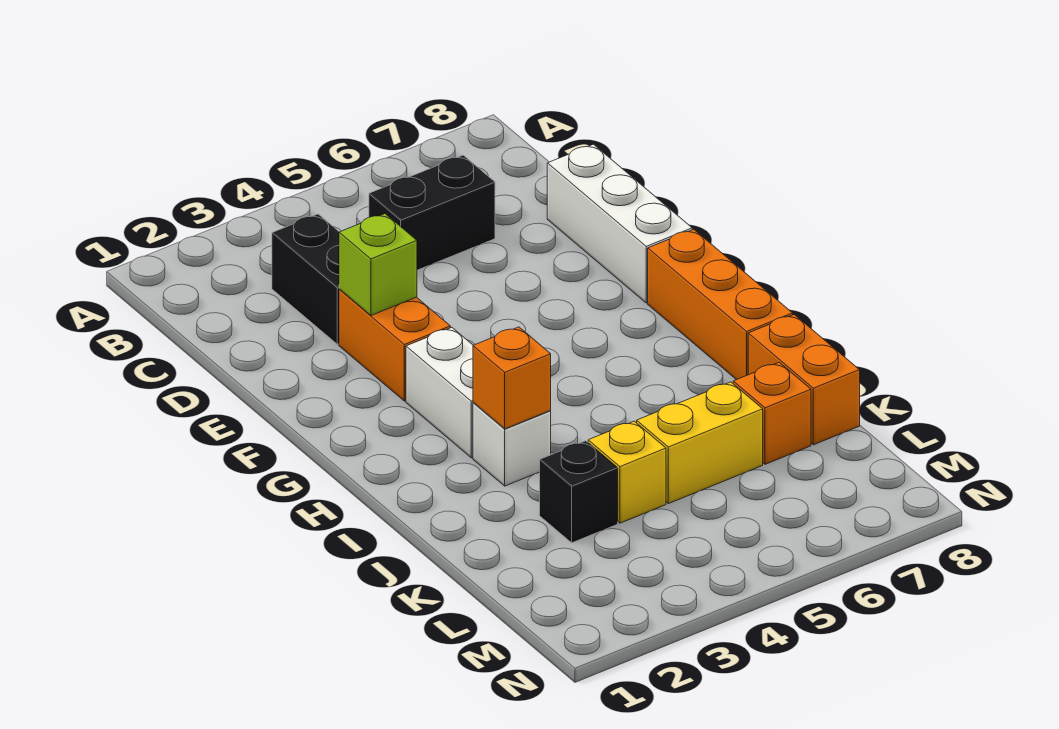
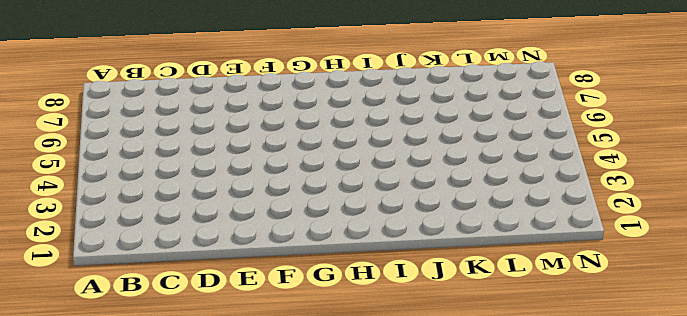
none -> black 1x2 brick [272,214,339,344]
none -> black 1x2 brick [369,155,495,270]
none -> white 1x3 brick [547,144,692,303]

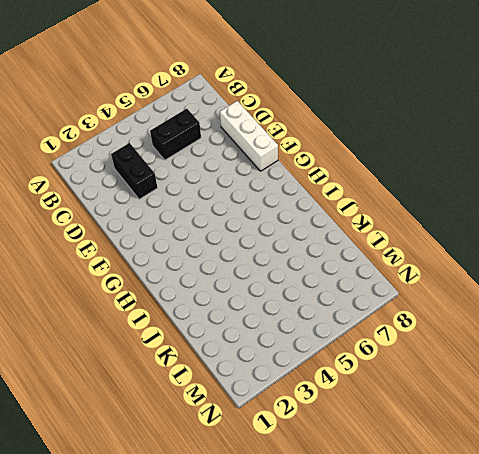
none -> orange 1x2 brick [339,289,450,401]
none -> white 1x2 brick [406,328,473,458]
none -> orange 1x3 brick [648,229,793,380]

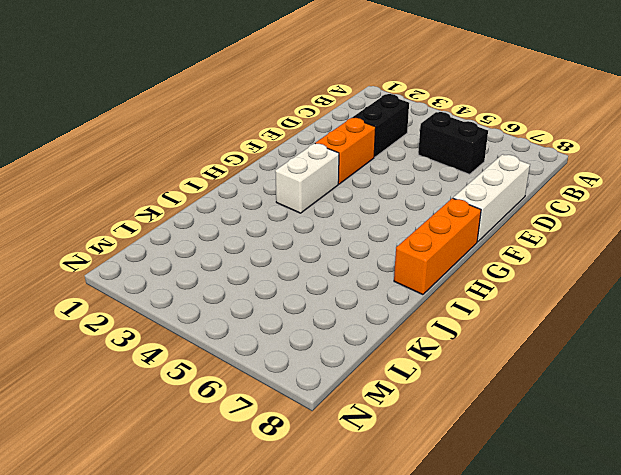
none -> white 1x1 brick [473,403,551,486]
none -> orange 1x2 brick [748,315,860,445]
none -> black 1x1 brick [539,441,618,543]

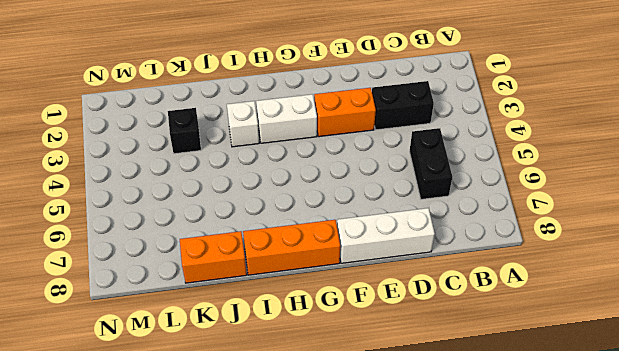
none -> yellow 1x1 brick [588,421,666,523]
none -> yellow 1x2 brick [637,382,763,504]
none -> orange 1x1 brick [733,362,811,464]

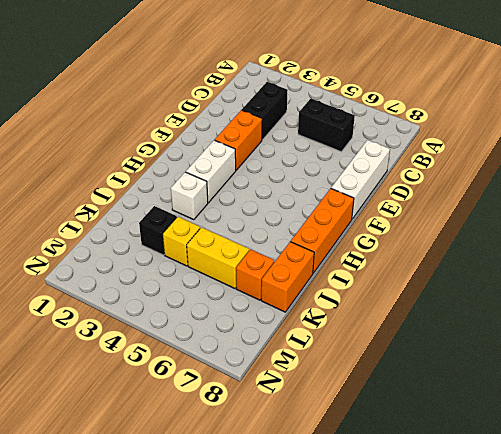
none -> lime 1x1 brick [339,214,417,315]
none -> orange 1x1 brick [473,327,551,429]

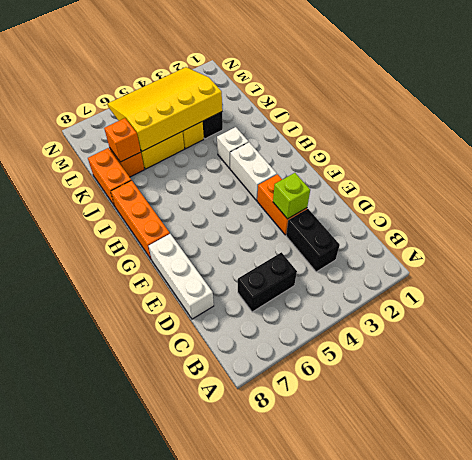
yellow 3x4 slope [108,67,222,151] -> none
orange 1x1 brick [104,118,141,162] -> orange 1x1 brick moved to [473,327,551,429]

